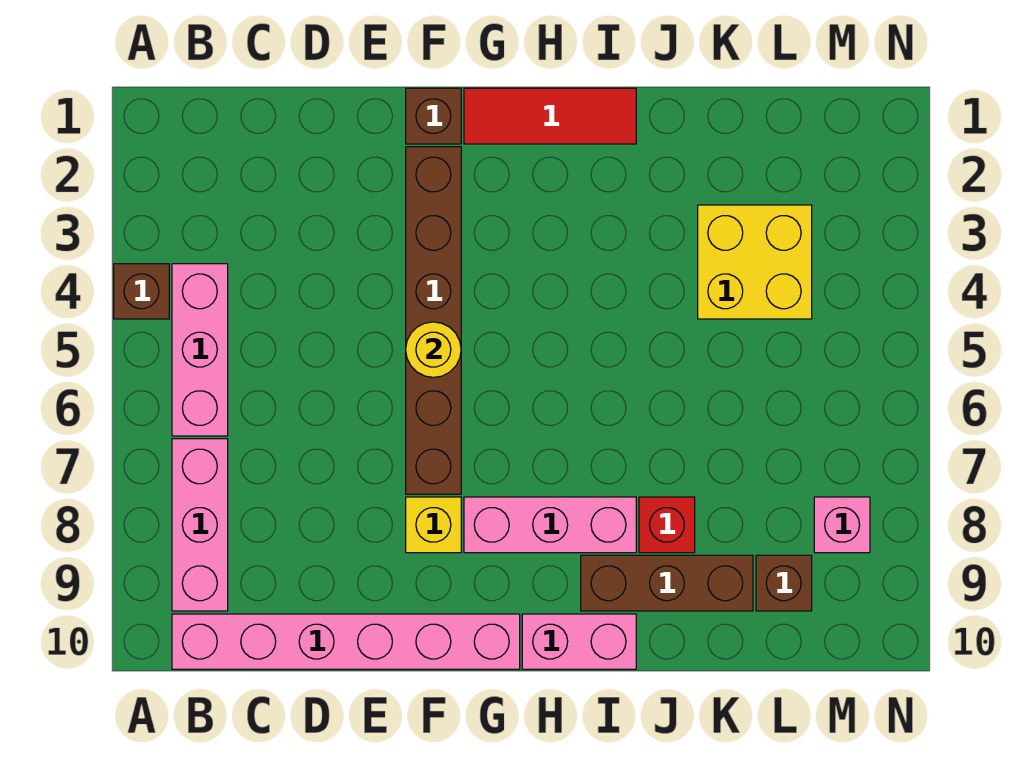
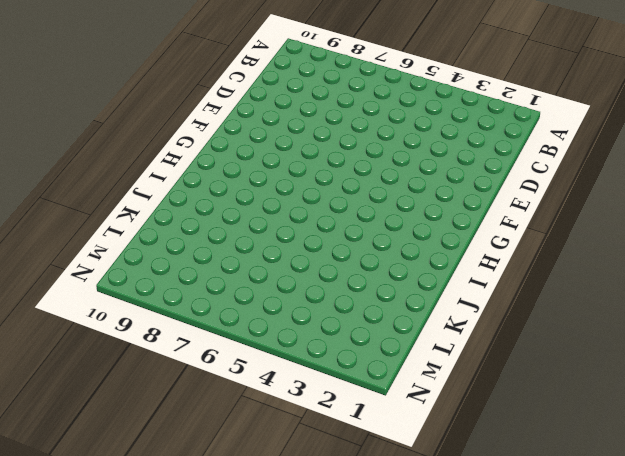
none -> brown 1x1 brick [114,264,169,319]
none -> pink 1x3 brick [172,264,228,436]
none -> pink 1x3 brick [172,439,228,611]

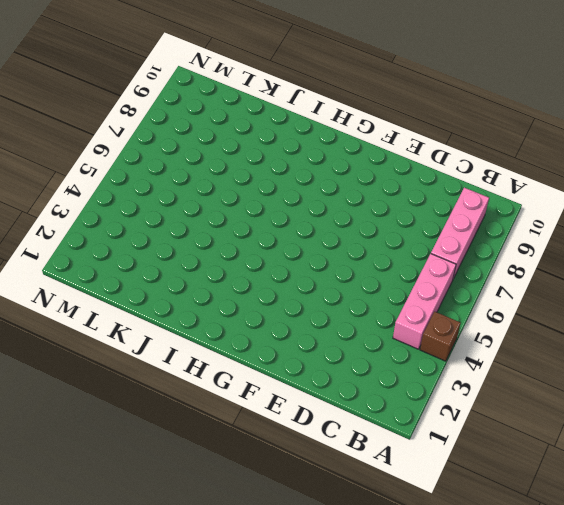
none -> pink 1x6 brick [172,614,520,669]
none -> brown 1x1 brick [406,88,461,144]
none -> brown 1x6 brick [406,147,461,494]

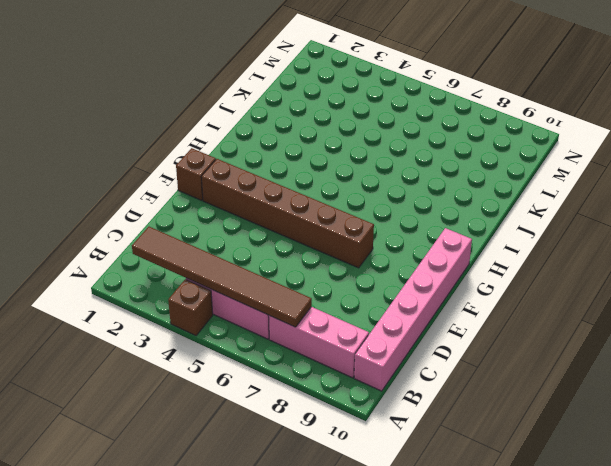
brown 1x6 tile [132,227,312,327] -> none
none -> yellow 1x1 brick [406,497,461,553]
none -> red 1x3 tile [464,88,636,144]
none -> pink 1x3 brick [464,497,636,553]

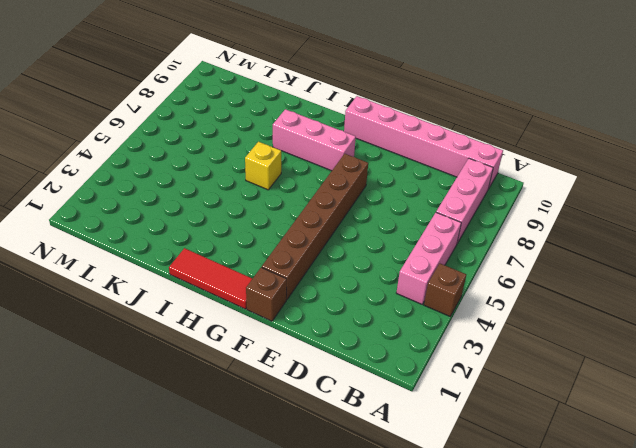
yellow 1x1 brick [245,142,281,190] -> yellow 1x1 brick moved to [406,497,461,553]
none -> pink 1x2 brick [522,614,636,669]
none -> brown 1x3 brick [581,555,753,611]
none -> red 1x1 brick [639,497,695,553]

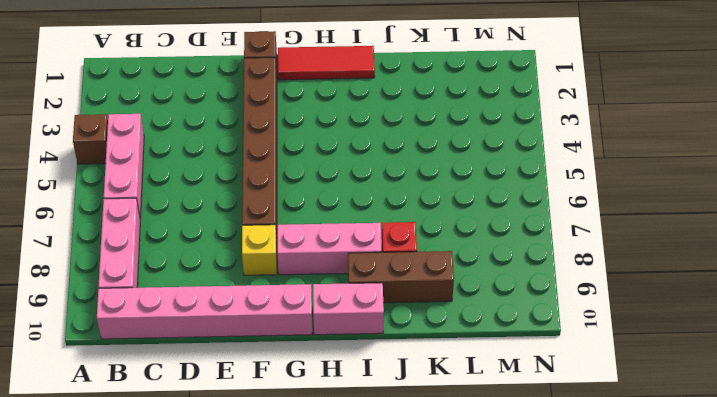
none -> yellow 2x2 brick [698,205,812,319]
none -> brown 1x1 brick [756,555,812,611]
none -> pink 1x1 brick [814,497,870,553]

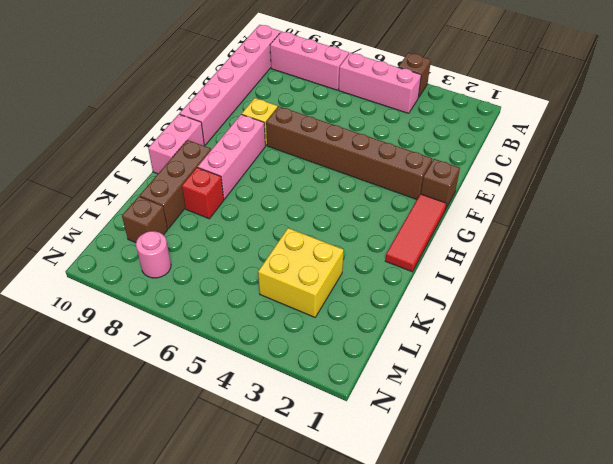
pink 1x1 round brick [136,231,171,278] -> pink 1x1 brick [814,497,870,553]
none -> yellow 1x1 round brick [406,322,461,377]

